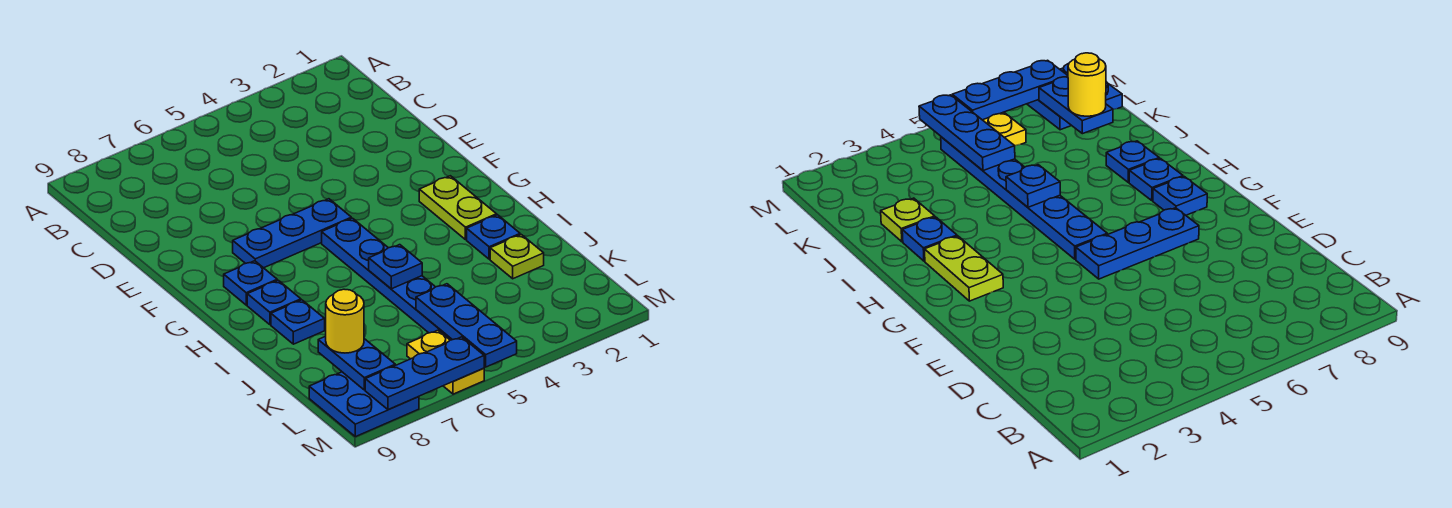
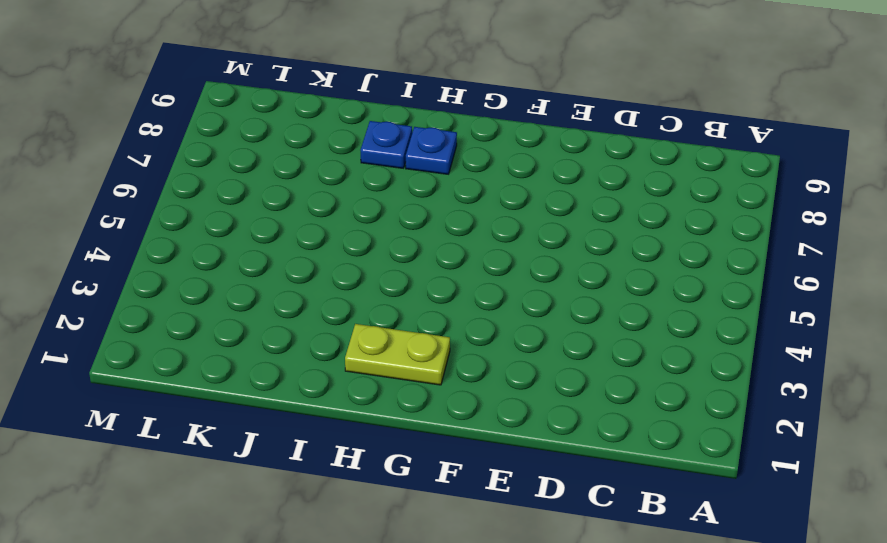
none -> blue 1x3 plate [233,199,351,268]
none -> blue 1x6 plate [322,218,452,340]
none -> blue 1x1 plate [224,261,277,305]

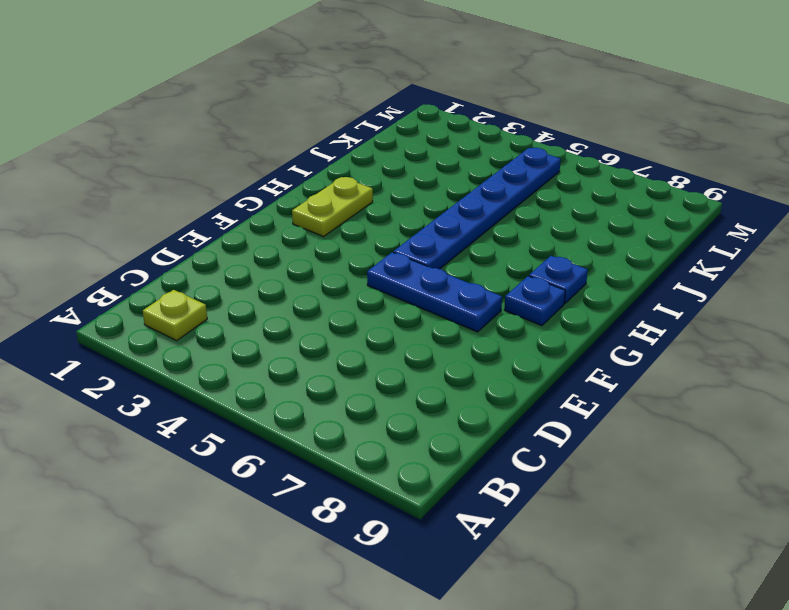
lime 1x1 plate [143,290,207,340] -> lime 1x1 plate moved to [490,235,544,279]
none -> blue 1x1 plate [467,215,520,259]
none -> blue 1x1 plate [271,300,325,344]
none -> yellow 1x2 plate [407,330,484,394]

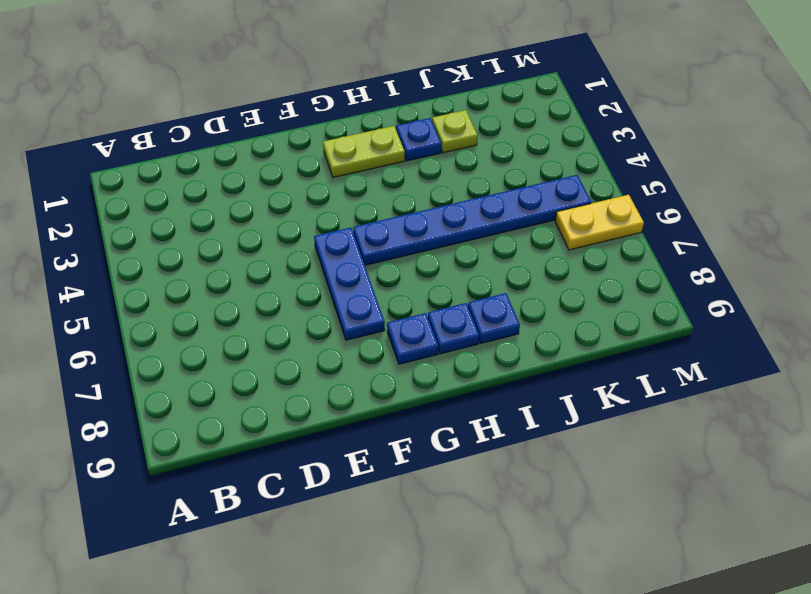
none -> blue 2x2 plate [309,372,419,437]
none -> blue 1x1 plate [369,245,422,289]
none -> blue 1x3 plate [416,284,517,367]

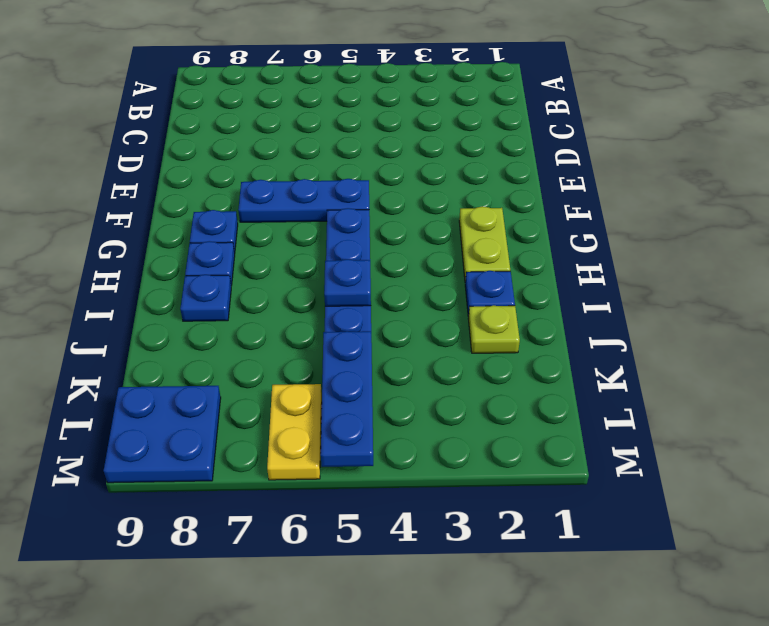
none -> blue 1x2 plate [318,336,395,390]
none -> blue 1x3 plate [365,337,484,410]
none -> yellow 1x1 round brick [326,289,364,353]

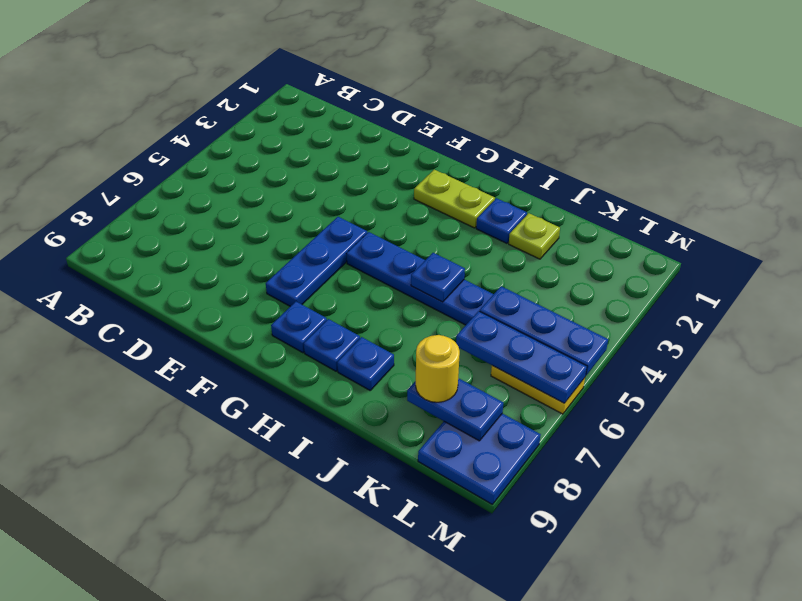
blue 1x3 plate [456,311,587,403] -> blue 1x3 plate turned to [365,337,484,410]

